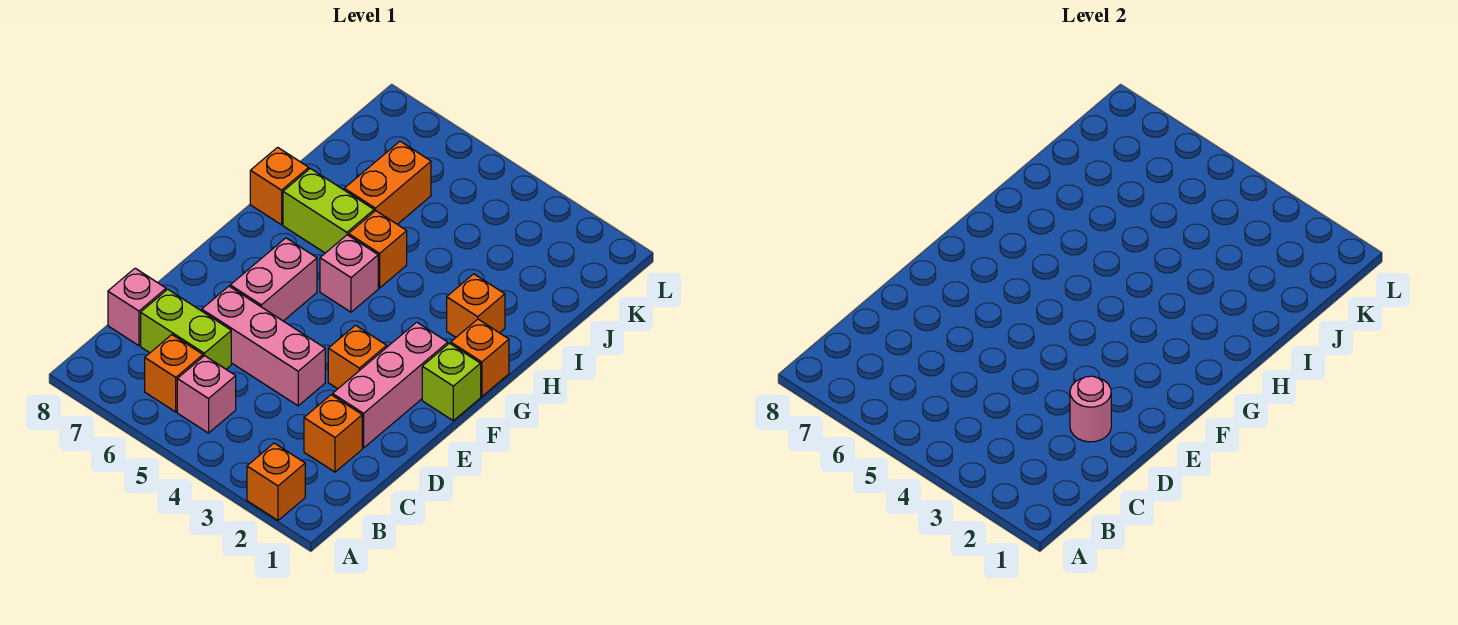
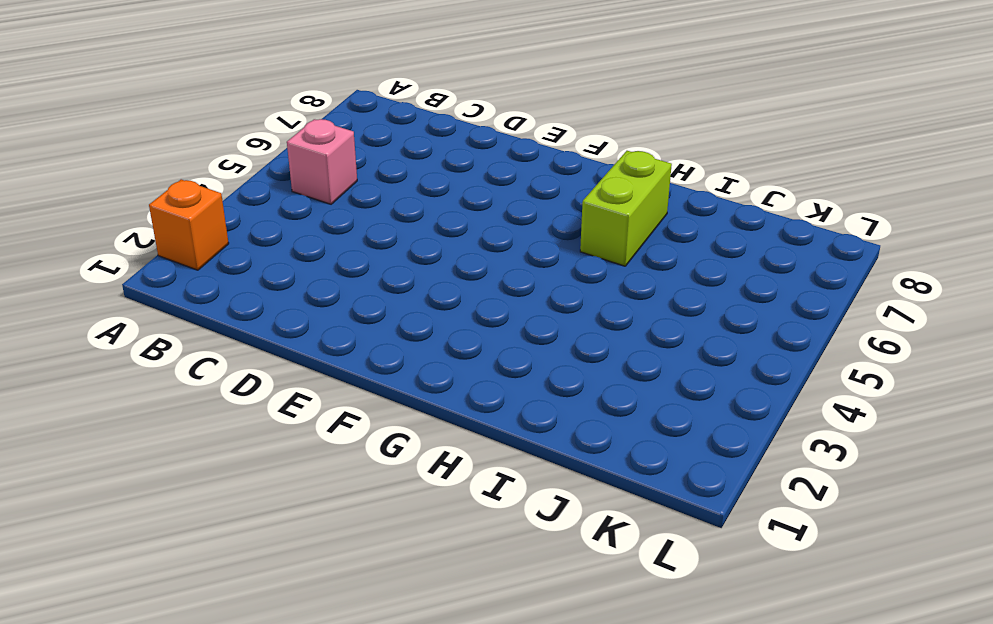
none -> orange 1x1 brick [145,335,203,412]
none -> orange 1x1 brick [304,395,362,472]
none -> lime 1x2 brick [141,289,231,369]

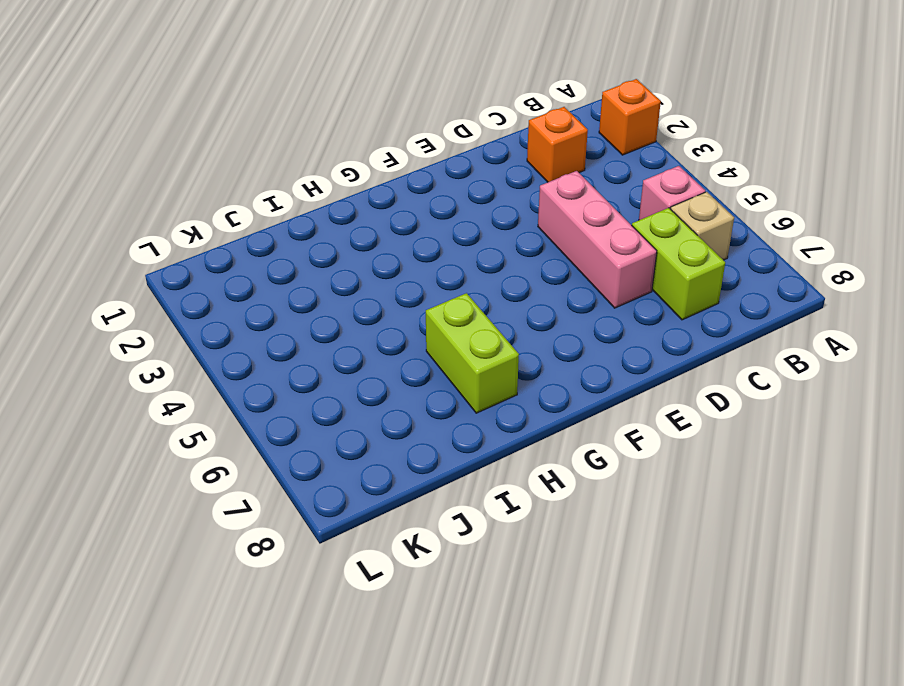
tan 1x1 brick [671,192,734,260] -> orange 1x1 brick [145,335,203,412]
none -> pink 1x1 brick [108,268,166,346]
none -> pink 1x3 brick [333,322,448,448]
none -> orange 1x1 brick [328,325,387,389]

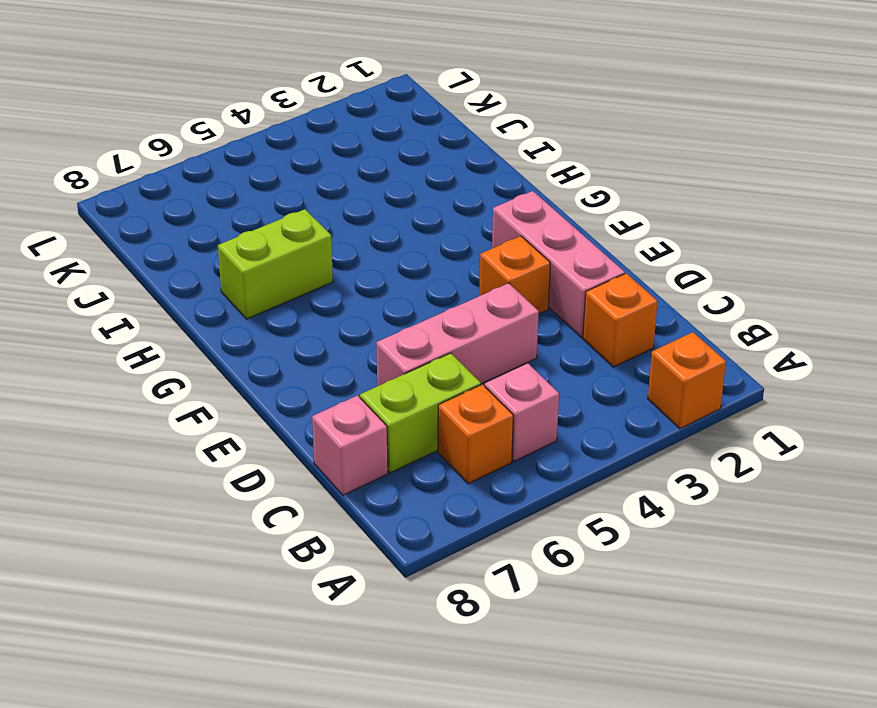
none -> pink 1x2 brick [230,238,317,321]
none -> lime 1x1 brick [422,343,481,421]
none -> orange 1x1 brick [451,319,509,397]

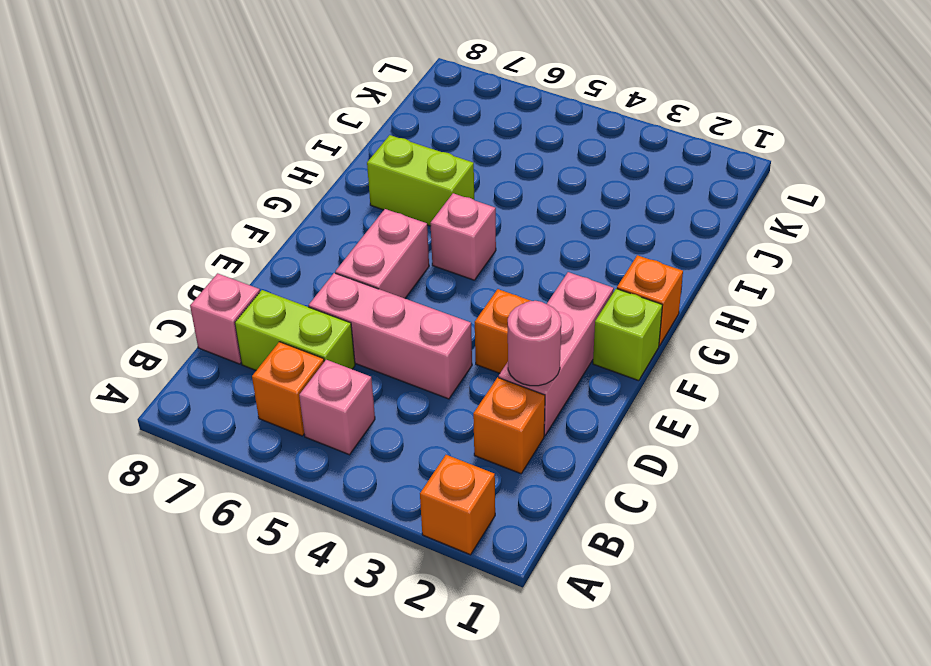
none -> orange 1x1 brick [447,274,505,337]
none -> orange 1x1 brick [349,211,407,288]
none -> orange 1x1 brick [250,147,309,225]

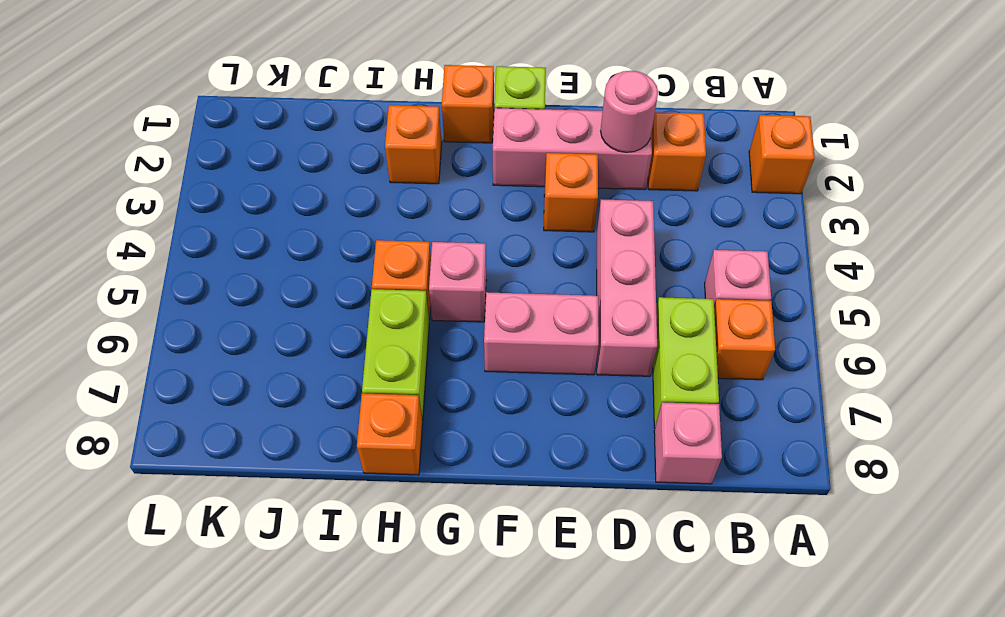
none -> orange 1x2 brick [344,141,431,224]

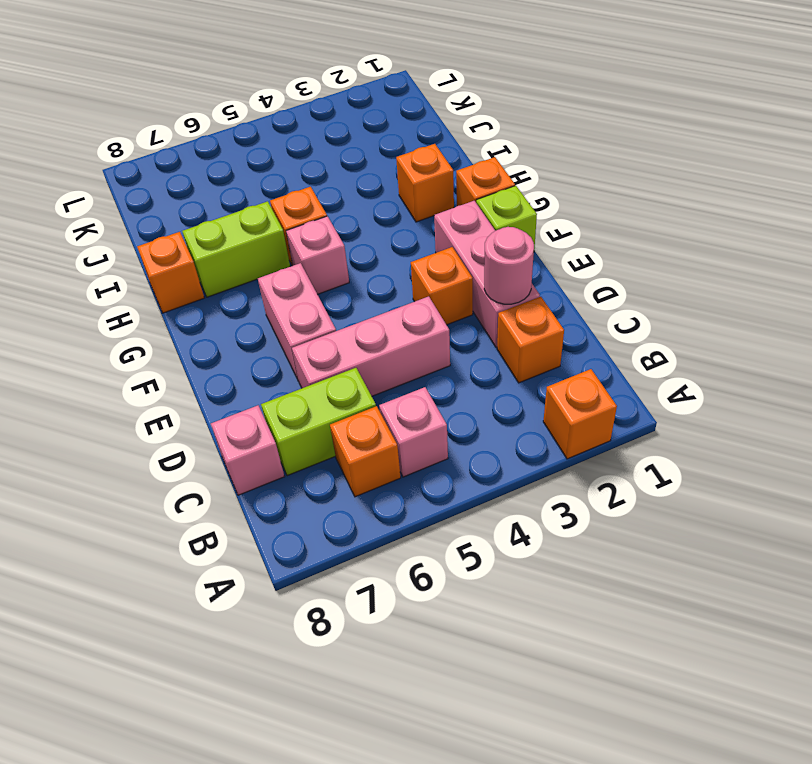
none -> orange 1x2 brick [344,141,431,224]

